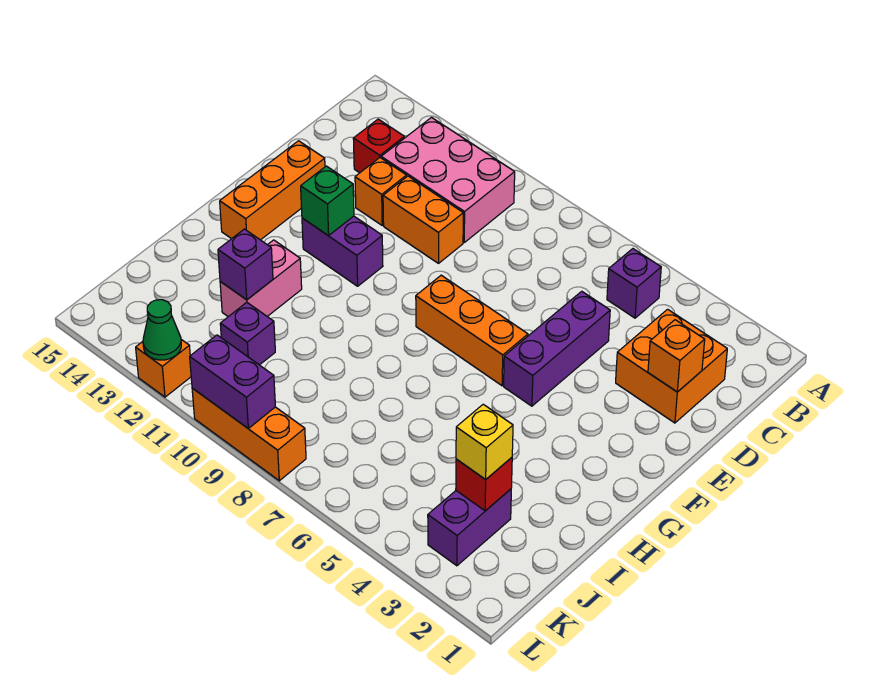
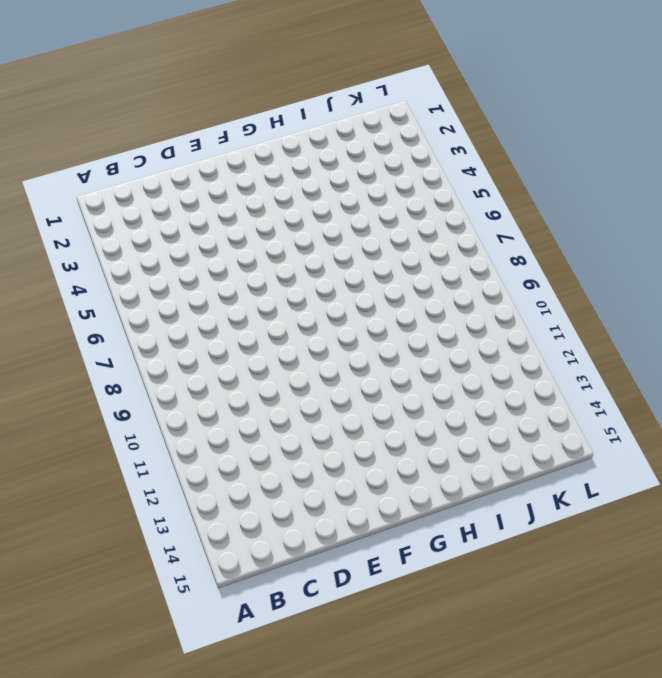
none -> purple 1x1 brick [607,249,661,318]
none -> pink 2x3 brick [381,118,515,242]
none -> orange 2x2 brick [616,309,727,423]

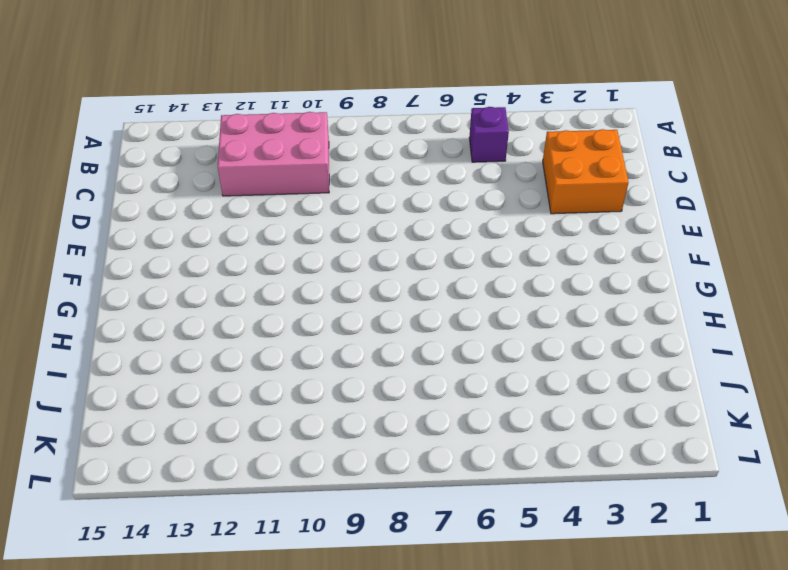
none -> red 1x1 brick [353,119,404,173]
none -> purple 1x3 brick [504,291,610,406]
none -> orange 1x2 brick [383,176,463,263]

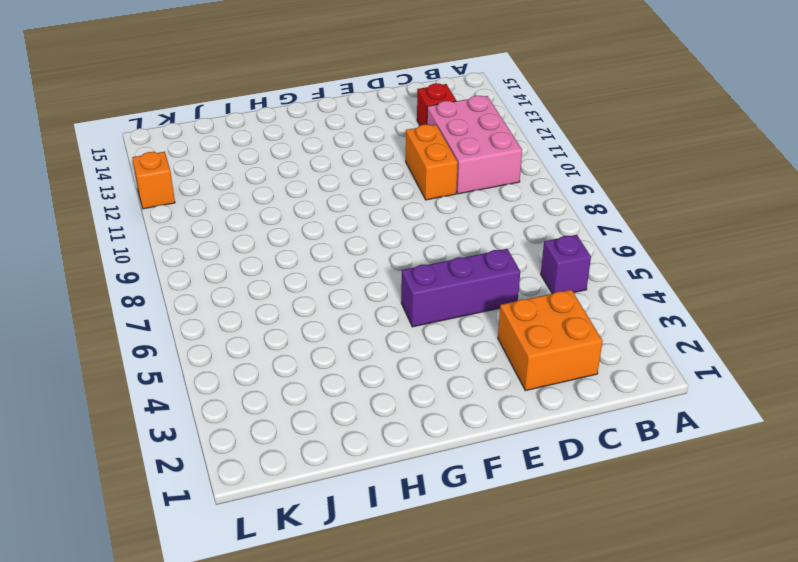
none -> orange 1x1 brick [355,158,407,225]
none -> orange 1x3 brick [220,141,325,240]
none -> orange 1x3 brick [416,275,528,386]

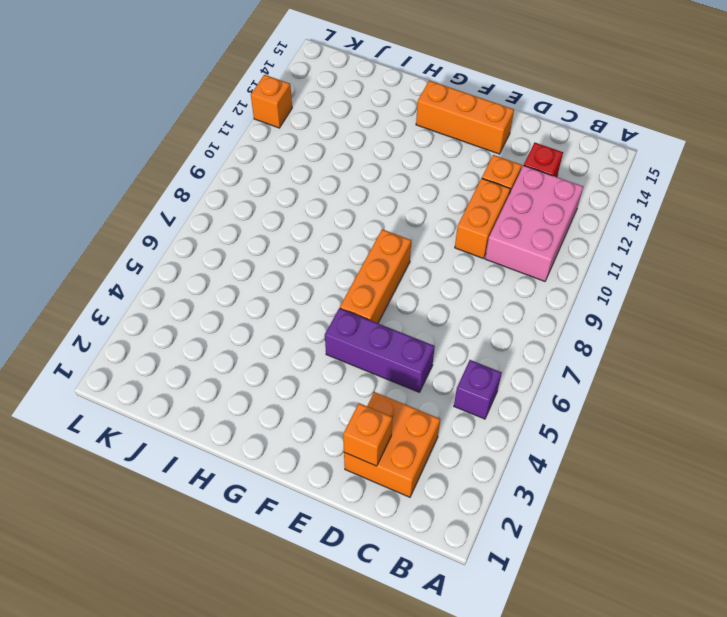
none -> purple 1x2 brick [302,216,383,286]
none -> pink 1x2 brick [220,240,302,317]
none -> purple 1x2 brick [428,489,511,566]

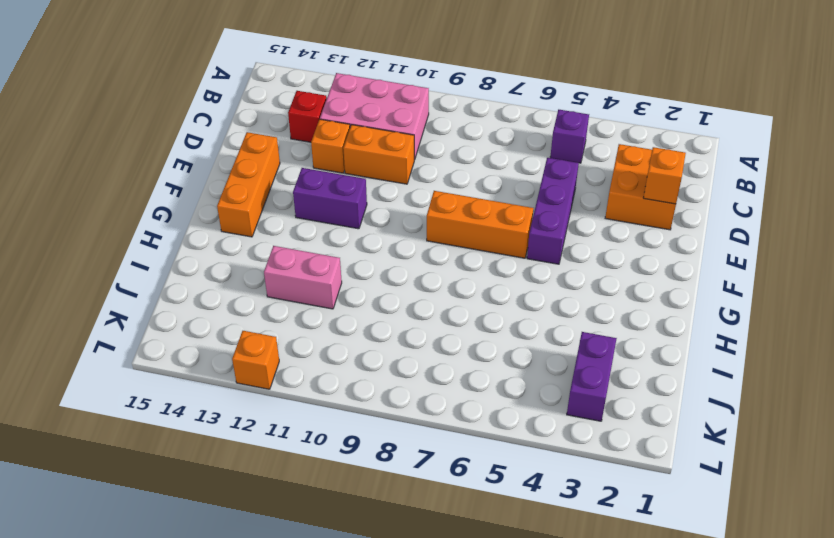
pink 1x2 brick [264,246,342,309] -> pink 1x2 brick turned to [220,240,302,317]
none -> purple 1x1 brick [220,303,275,365]
none -> orange 1x3 brick [192,388,306,481]
none -> green 1x1 brick [301,166,354,236]

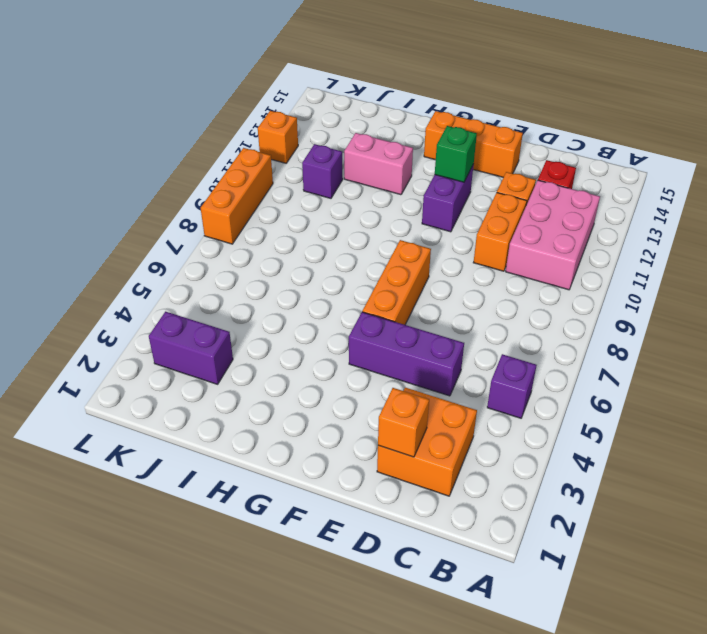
none -> purple 1x1 brick [218,229,273,300]
none -> red 1x1 brick [456,458,512,511]
none -> purple 1x2 brick [190,335,275,429]

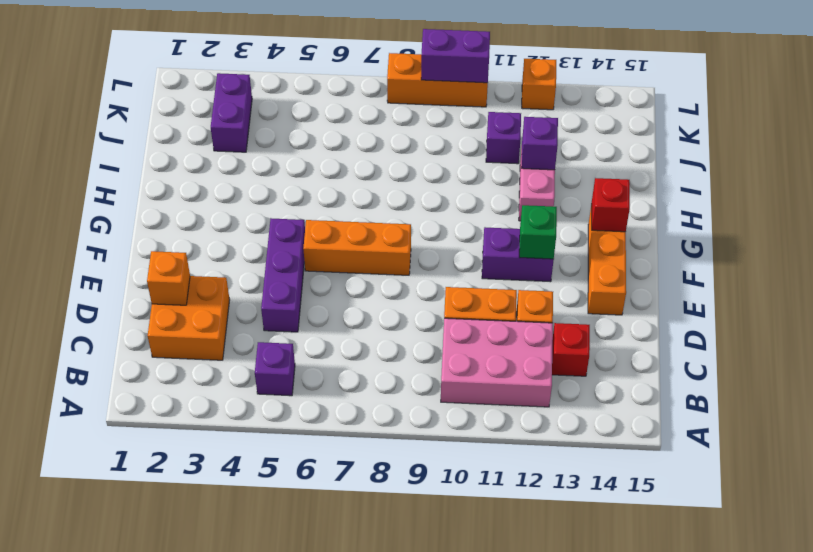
red 1x1 brick [592,178,630,232] -> red 1x1 brick moved to [456,458,512,511]
none -> green 1x1 cone [143,300,181,360]
none -> yellow 1x1 brick [456,404,513,480]

